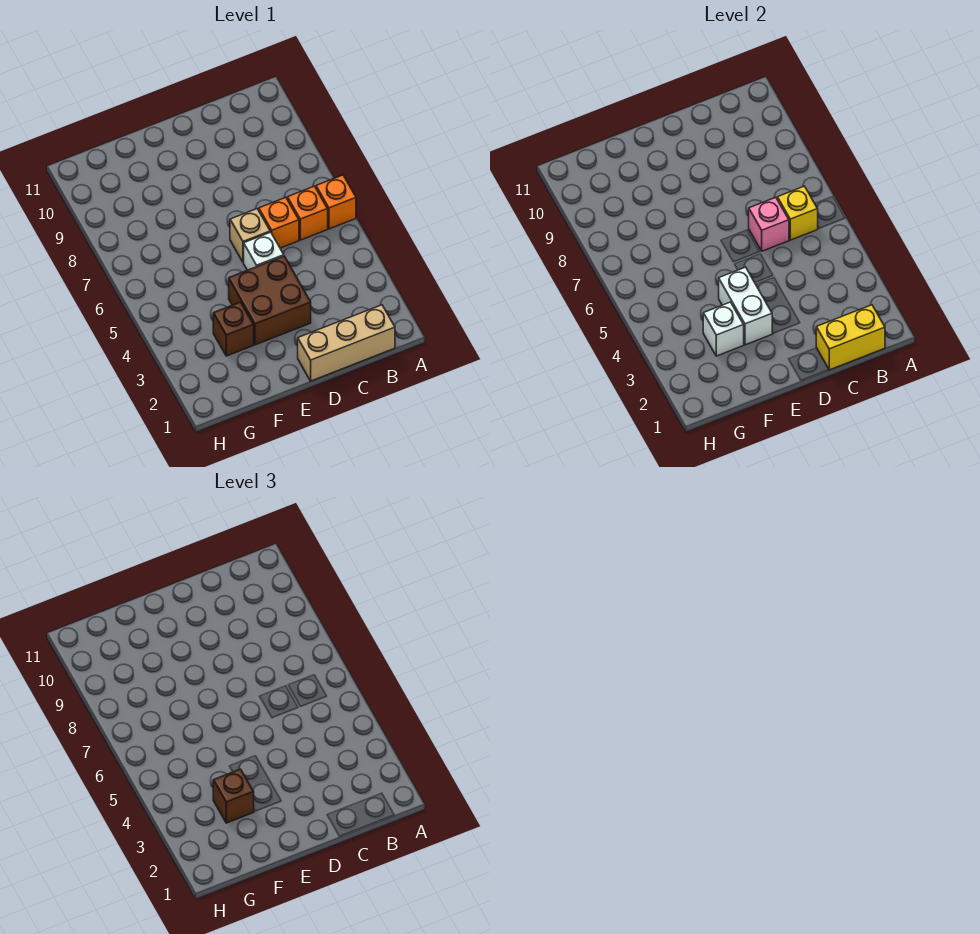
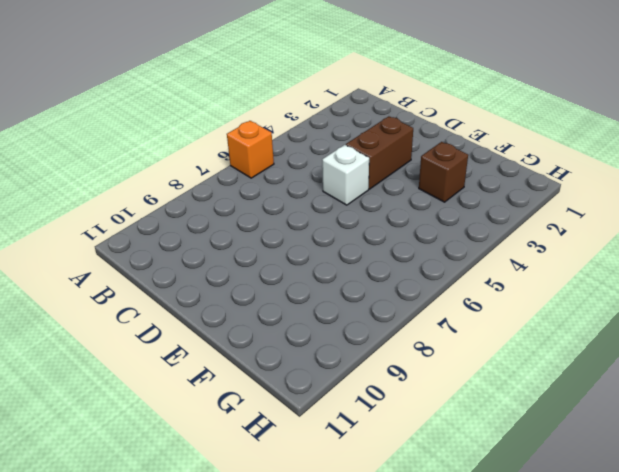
brown 1x2 brick [346,116,413,189] -> brown 2x2 brick [229,256,311,345]
none -> tan 1x3 brick [298,305,395,381]
none -> orange 1x1 brick [287,186,328,240]
none -> orange 1x1 brick [259,197,299,248]

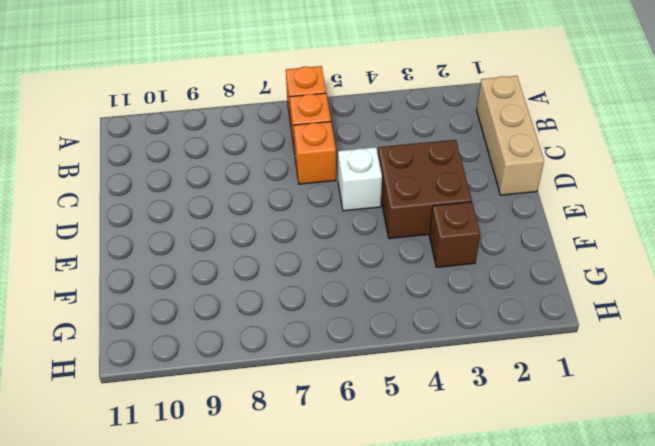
none -> tan 1x1 brick [230,209,270,263]
none -> yellow 1x2 brick [816,305,885,370]
none -> yellow 1x1 brick [777,186,818,240]

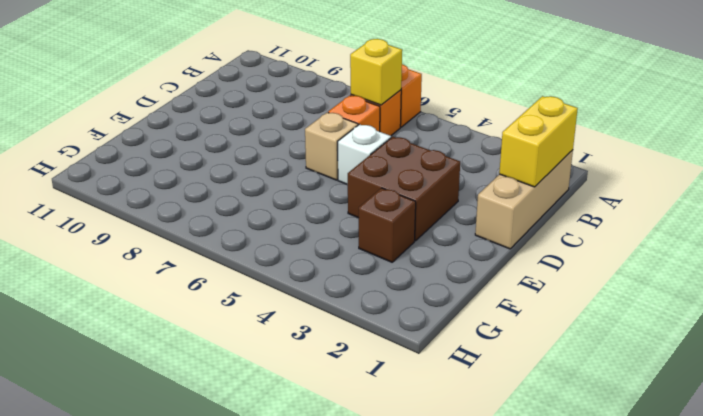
none -> pink 1x1 brick [749,197,789,251]
none -> white 1x2 brick [719,267,772,345]
none -> white 1x1 brick [703,302,744,356]

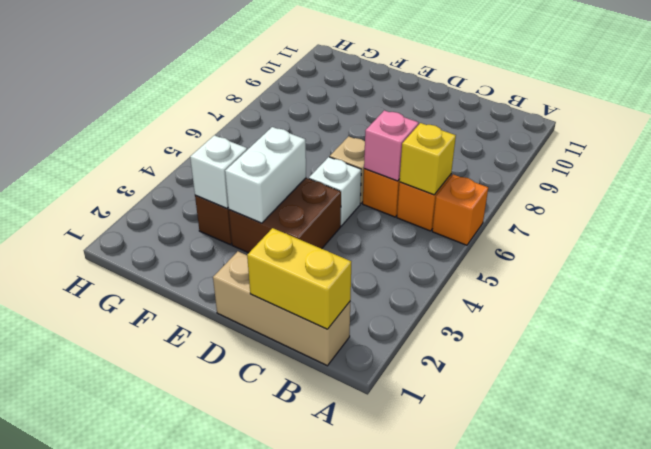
none -> brown 1x1 brick [213,769,254,823]

